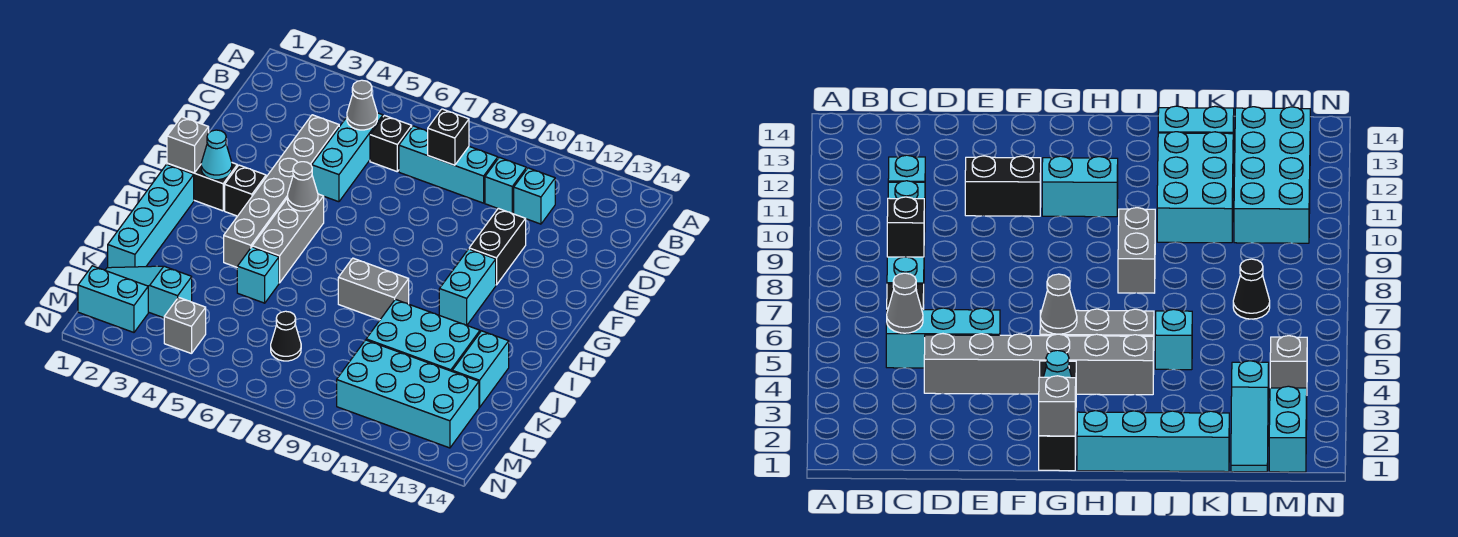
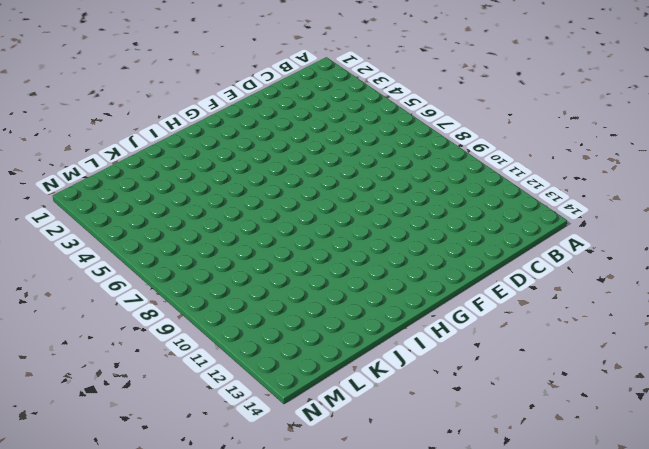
none -> cyan 1x3 brick [312,113,383,202]
none -> black 1x1 brick [370,116,412,171]
none -> cyan 1x3 brick [399,126,498,203]

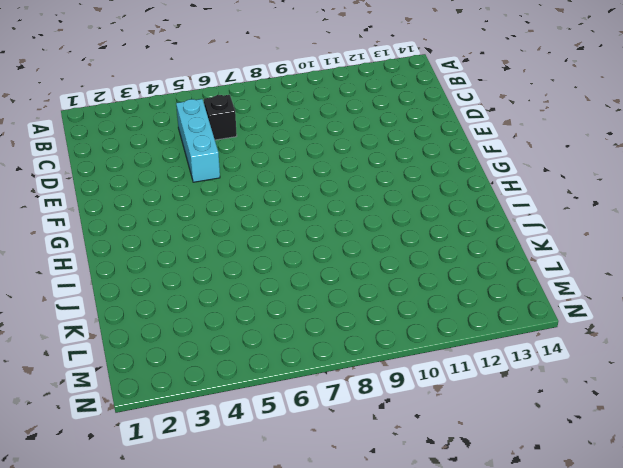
none -> cyan 1x3 brick [399,126,498,203]
none -> cyan 1x1 brick [485,157,526,213]
none -> cyan 1x1 brick [514,168,555,224]

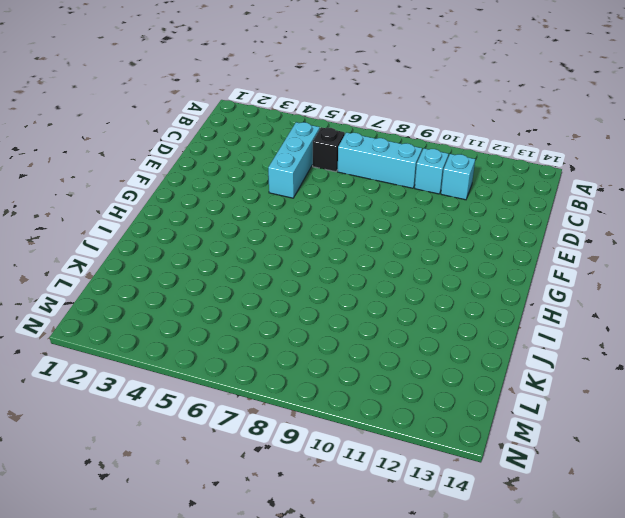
none -> grey 1x6 brick [224,115,339,267]
none -> black 1x2 brick [469,208,526,285]
none -> black 1x2 brick [167,163,237,211]

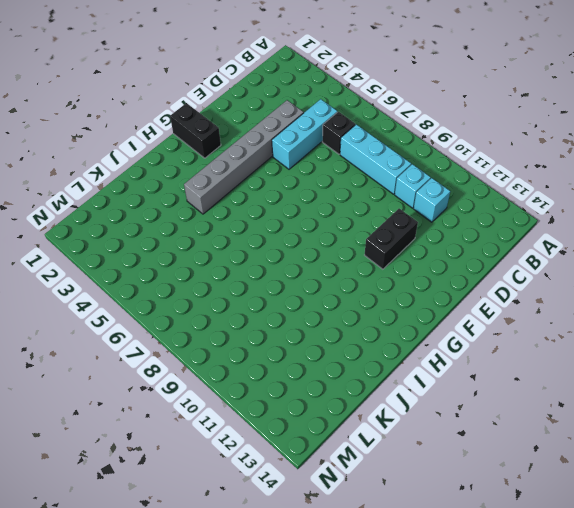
none -> black 1x1 brick [225,165,266,216]
none -> grey 1x3 brick [252,194,324,283]
none -> cyan 1x2 brick [439,249,496,325]

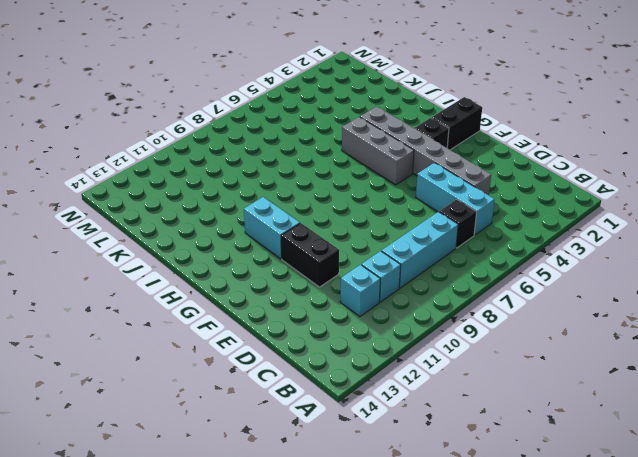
none -> cyan 1x4 brick [108,164,194,268]
none -> grey 1x2 brick [338,258,409,320]
none -> cyan 1x1 brick [237,247,279,303]

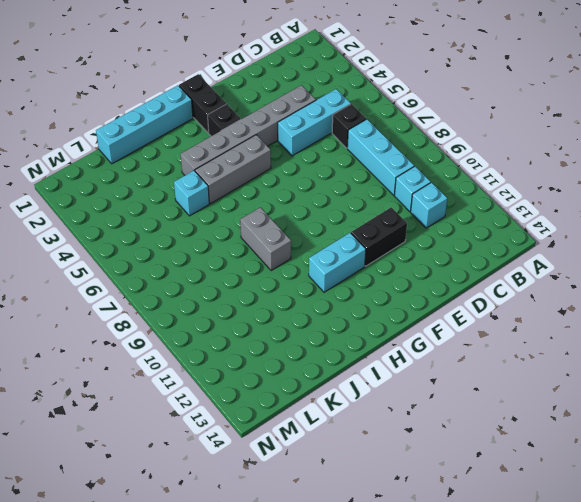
none -> cyan 2x3 brick [366,299,480,371]
none -> cyan 1x2 brick [452,331,509,407]
none -> cyan 1x3 slope [105,266,192,318]

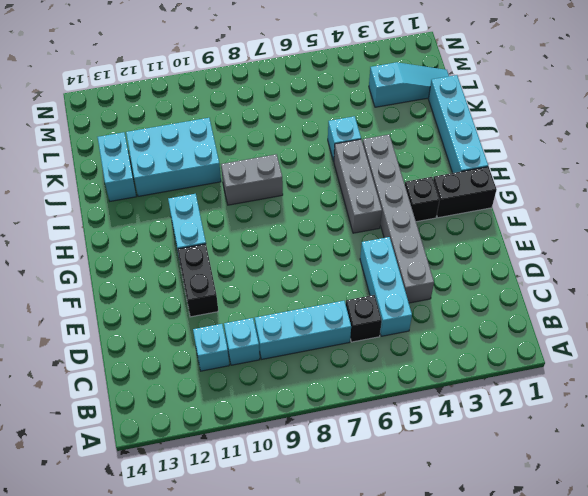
none -> black 1x1 cone [271,311,301,361]
none -> cyan 2x4 brick [337,340,479,448]
none -> cyan 1x2 brick [78,266,148,332]

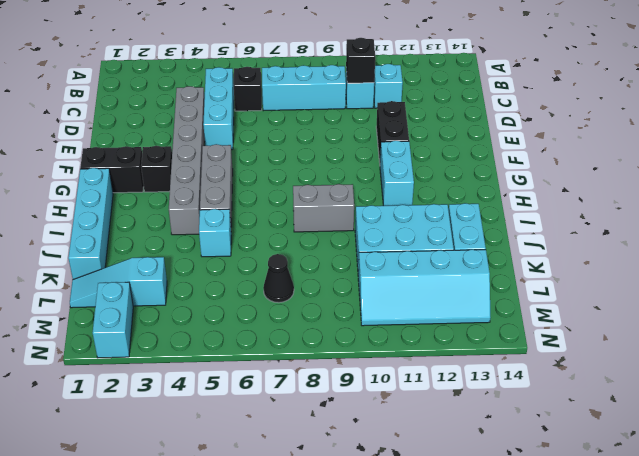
black 1x1 brick [346,38,375,83] -> black 1x1 brick moved to [428,109,469,165]
cyan 2x4 slope [358,250,490,326] -> cyan 2x4 brick [337,340,479,448]
cyan 1x2 brick [93,282,133,358] -> cyan 1x2 brick turned to [78,266,148,332]
none -> grey 1x1 brick [164,297,206,354]
none -> grey 1x1 cone [347,80,377,130]
none -> grey 1x1 brick [167,117,209,173]

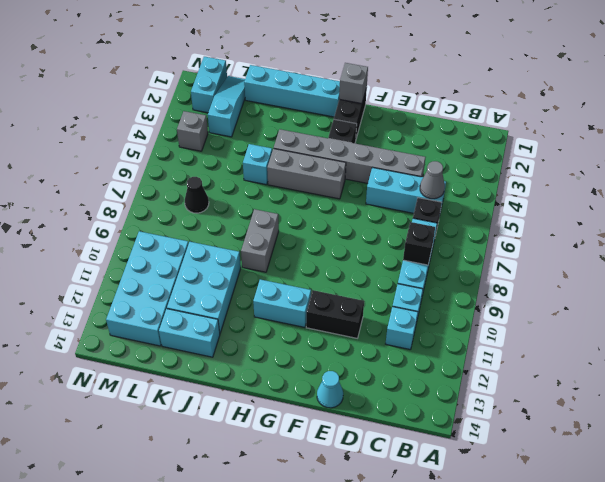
cyan 1x1 cone [317,371,343,408] -> cyan 1x1 cone moved to [201,130,232,180]
none -> grey 1x1 cone [288,162,318,211]

